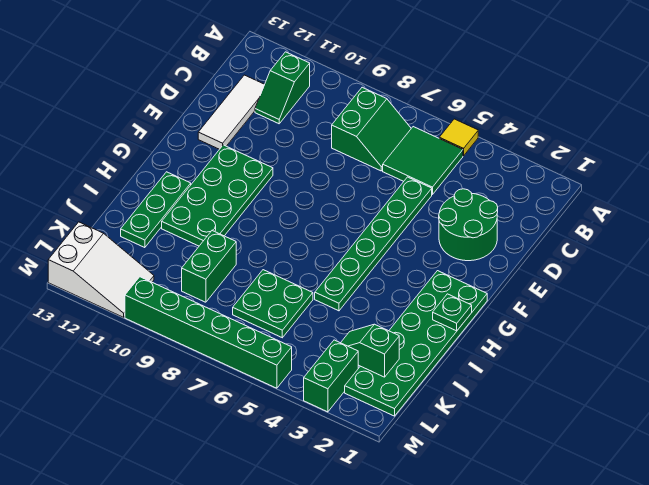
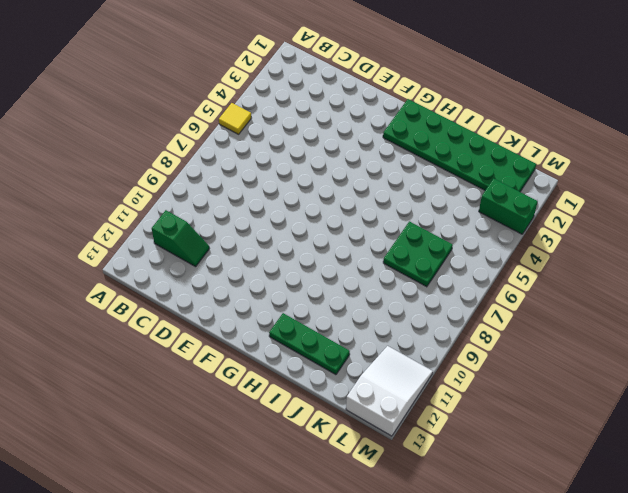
none -> green 2x2 tile [383,127,463,195]
none -> green 2x2 slope [332,87,411,171]
none -> white 1x3 tile [198,75,265,149]

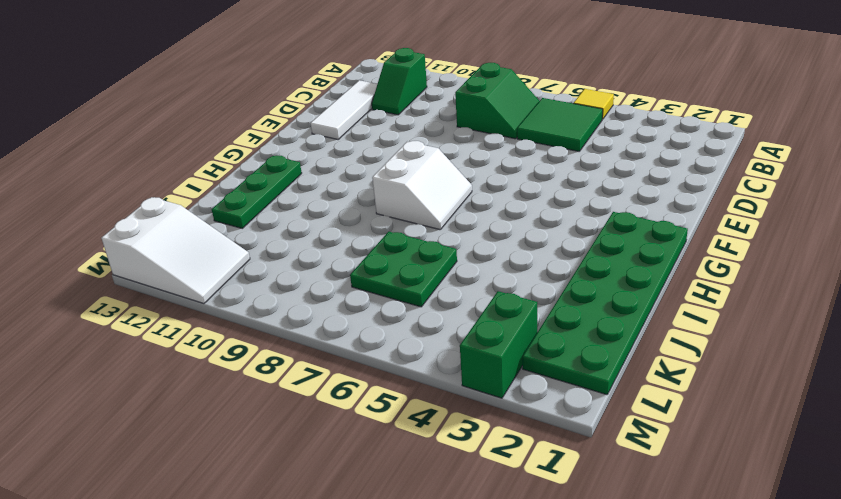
white 2x2 slope [372,141,472,230] -> none
none -> green 2x2 round brick [439,189,498,261]
none -> green 1x6 plate [315,177,432,311]
none -> green 2x4 plate [162,145,273,246]

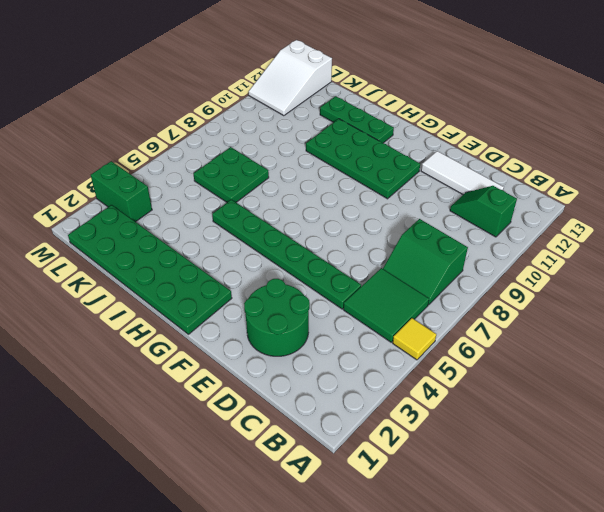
none -> green 1x2 brick [182,230,236,302]
none -> green 1x6 brick [125,277,292,388]
none -> green 1x1 plate [433,294,472,331]

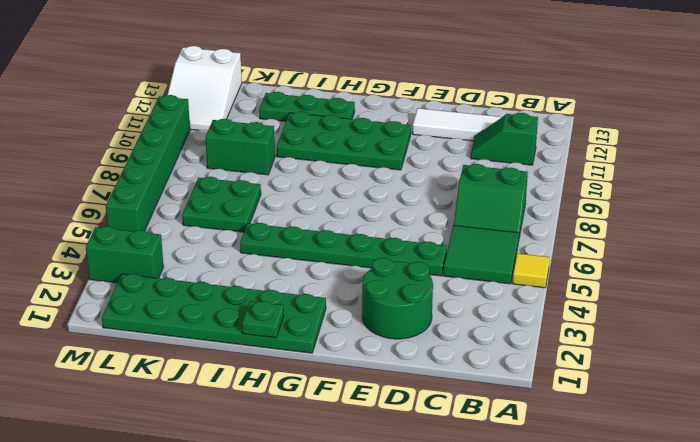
none -> green 1x2 slope [341,324,399,377]

